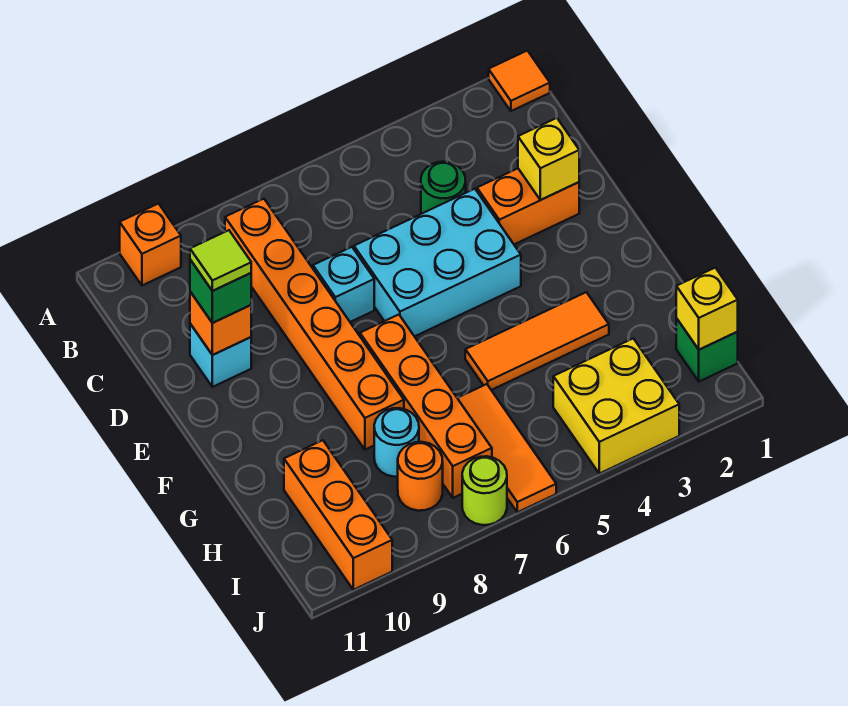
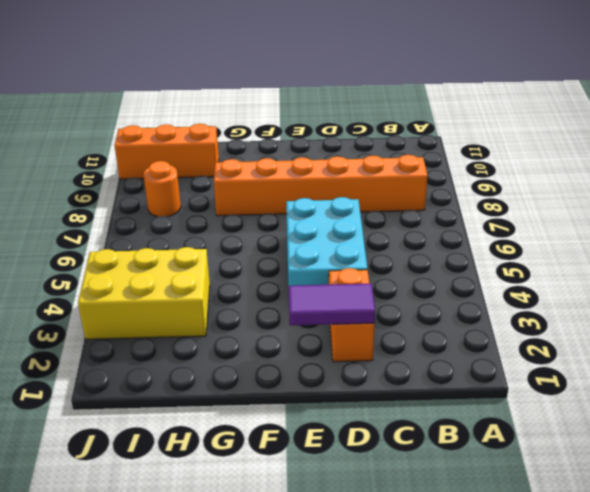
purple 1x2 tile [288,284,375,325] -> yellow 1x1 brick [518,118,579,200]
yellow 2x3 brick [78,247,210,339] -> yellow 2x2 brick [553,338,679,474]
none -> orange 1x1 tile [489,51,550,111]
none -> orange 1x1 brick [120,204,181,285]
none -> green 1x1 round brick [421,162,466,214]

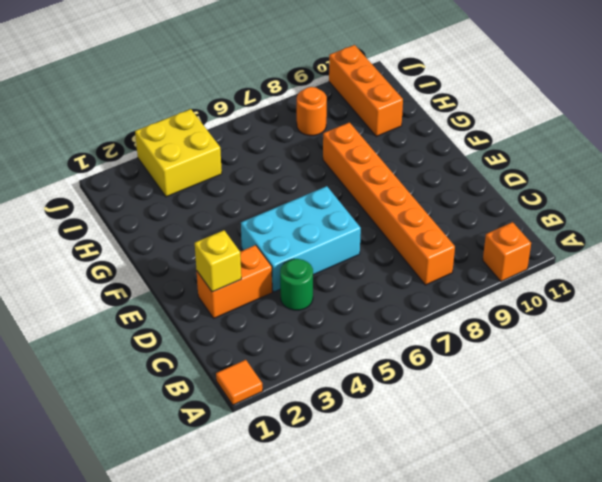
none -> cyan 1x1 brick [313,247,374,322]
none -> cyan 1x1 brick [190,324,251,387]
none -> orange 1x4 brick [360,315,492,498]

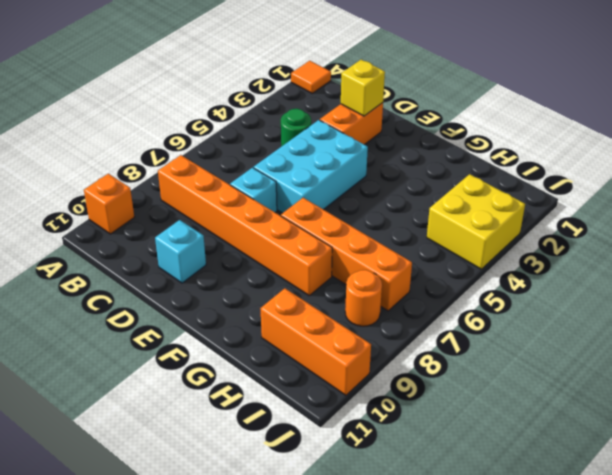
none -> orange 1x3 tile [465,292,609,390]
none -> orange 1x3 tile [458,384,556,512]
none -> cyan 1x1 round brick [374,408,419,477]

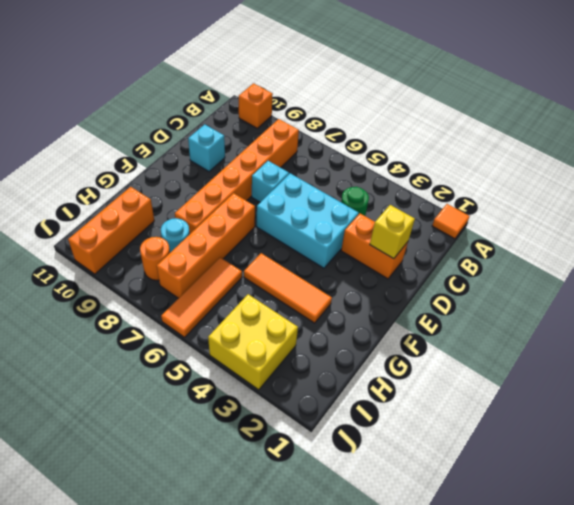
none -> green 1x1 brick [676,318,738,382]
none -> lime 1x1 round brick [462,456,507,525]
none -> orange 1x1 brick [190,292,251,355]

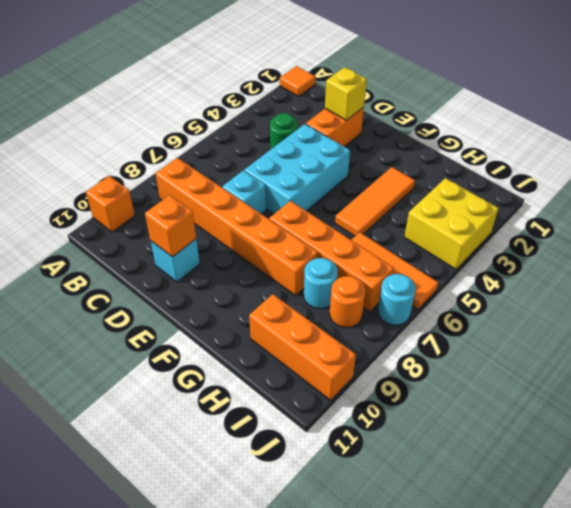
cyan 1x1 round brick [378,274,416,325] -> lime 1x1 round brick [462,456,507,525]
none -> green 1x1 brick [676,318,738,382]
none -> yellow 1x1 brick [676,268,738,350]
none -> green 1x1 brick [190,260,251,323]

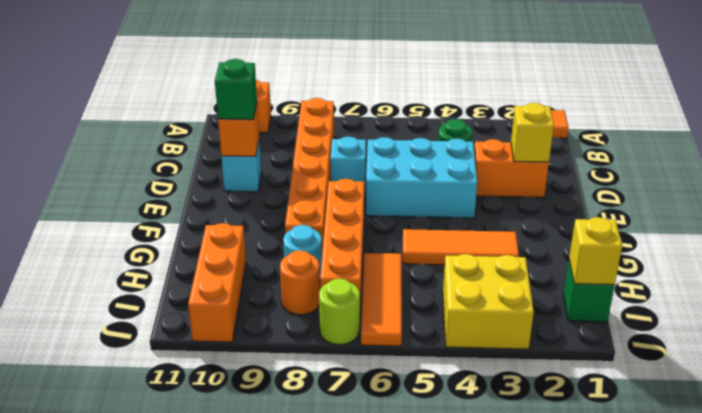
none -> lime 1x1 tile [190,230,251,291]

